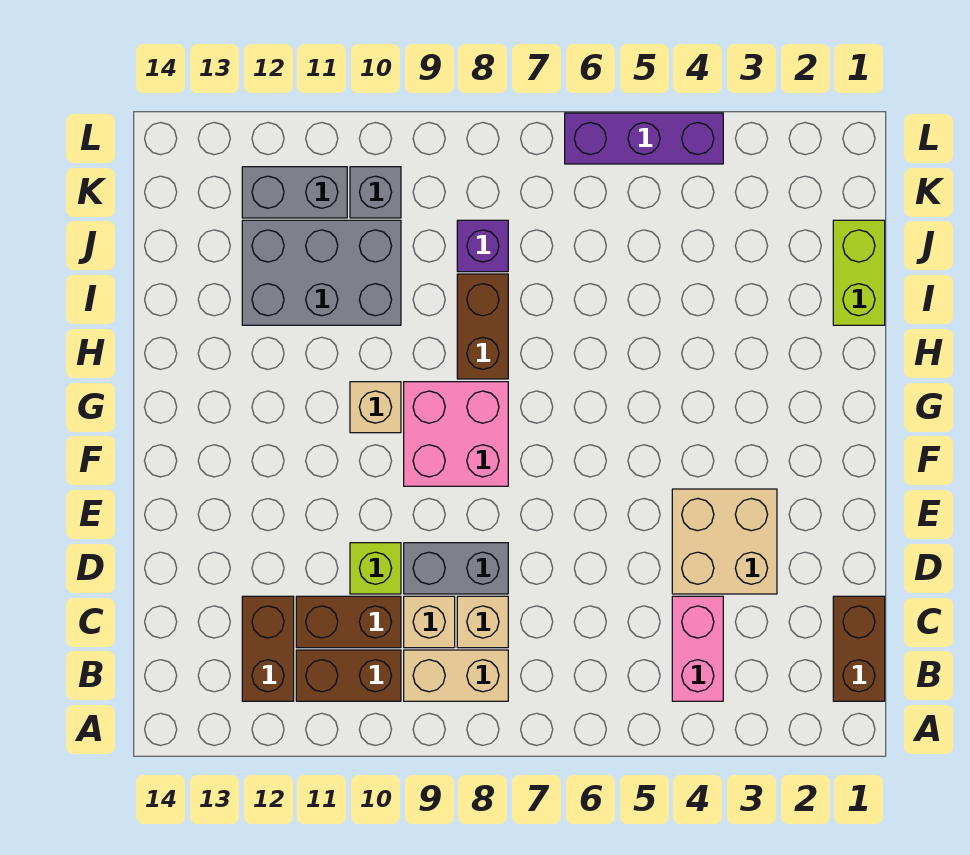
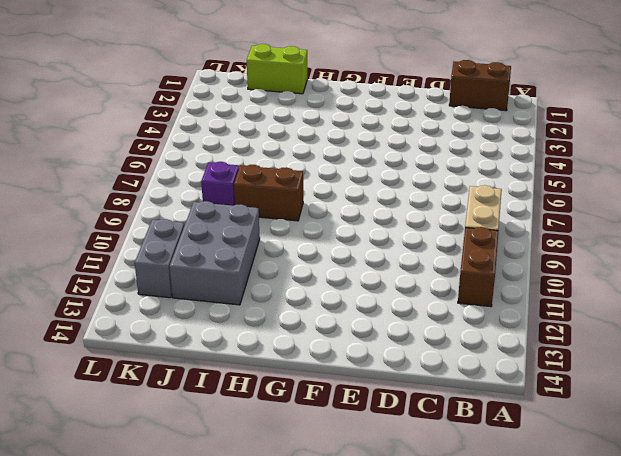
none -> pink 1x2 brick [672,596,723,701]
none -> brown 1x2 brick [242,596,294,701]
none -> tan 1x1 brick [457,596,508,648]

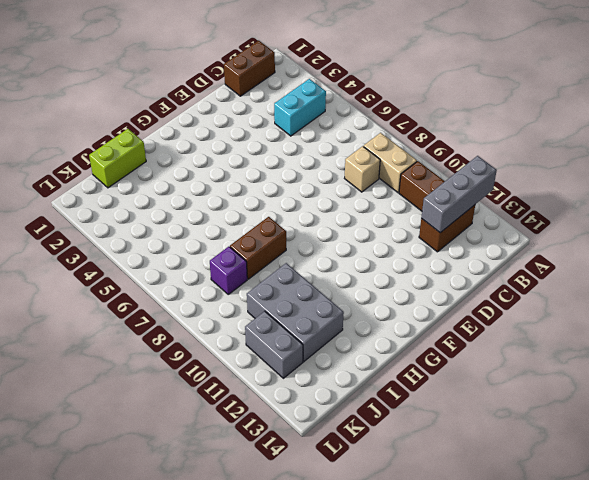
grey 1x3 brick [421,156,497,233] -> none
cyan 1x2 brick [274,79,326,136] -> pink 1x2 brick [672,596,723,701]
none -> tan 1x1 brick [404,596,455,648]
none -> brown 1x2 brick [296,596,401,648]
none -> tan 2x2 brick [672,489,777,594]

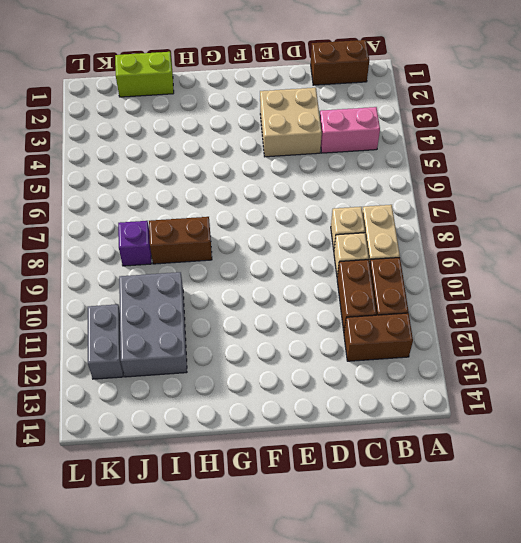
none -> grey 1x2 brick [404,543,508,594]
none -> lime 1x1 brick [350,543,401,594]
none -> pink 2x2 brick [404,382,508,486]

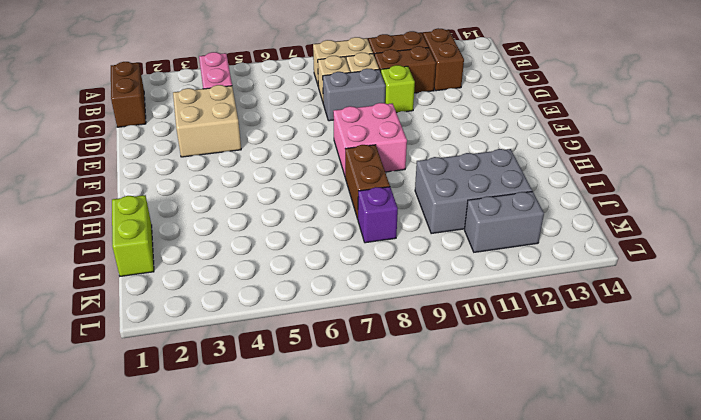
none -> tan 1x1 brick [350,382,401,433]
none -> grey 1x1 brick [350,167,401,218]
none -> purple 1x3 brick [565,113,723,164]

